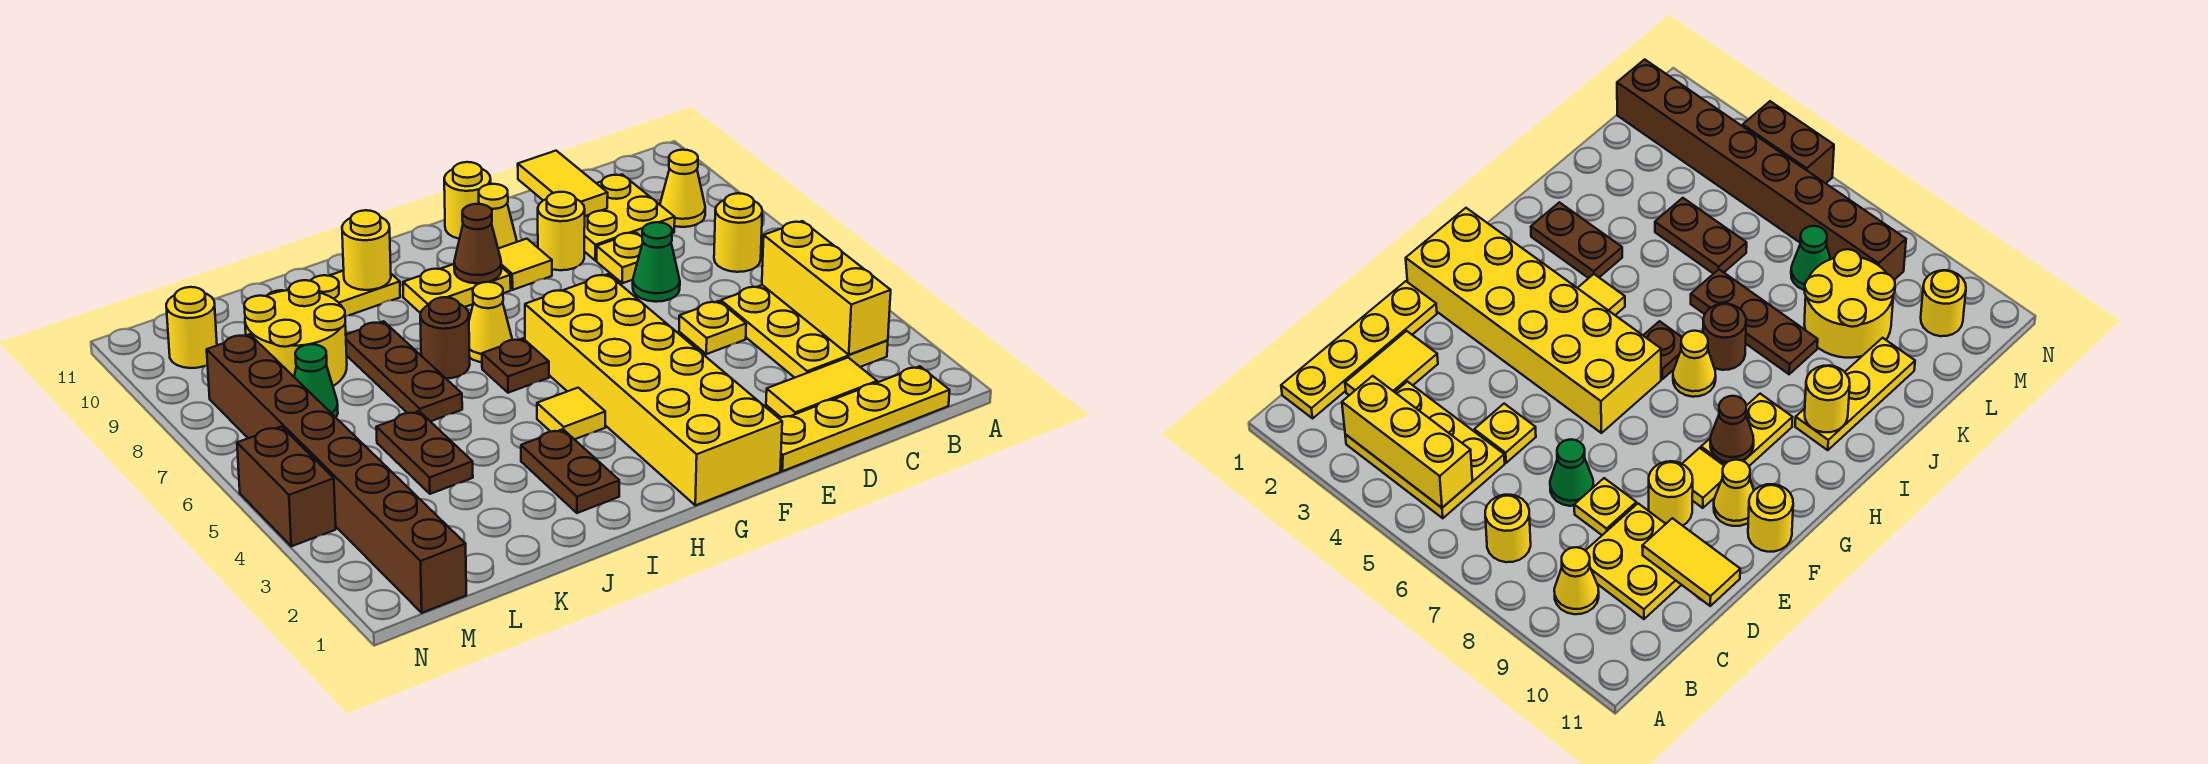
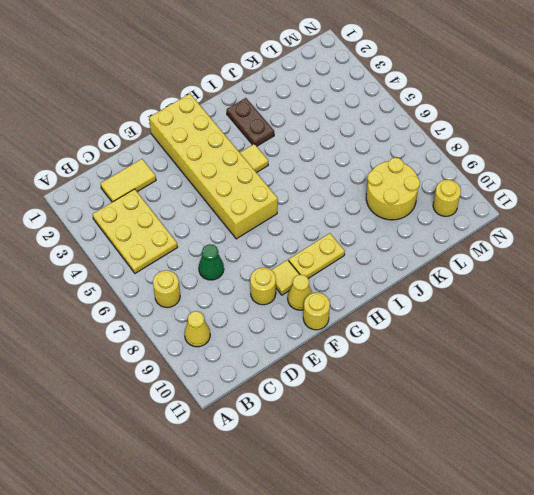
none -> yellow 1x4 plate [779,366,950,471]
none -> yellow 2x2 plate [584,174,675,260]
none -> yellow 1x1 plate [679,301,746,354]
none -> yellow 1x1 plate [597,232,643,283]

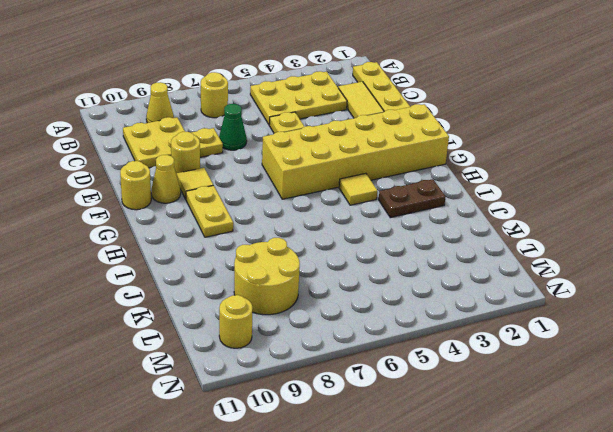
none -> brown 1x1 plate [482,338,549,393]
none -> yellow 1x1 cone [469,282,512,362]
none -> brown 1x1 round brick [420,297,470,379]
none -> yellow 1x3 plate [268,271,400,316]

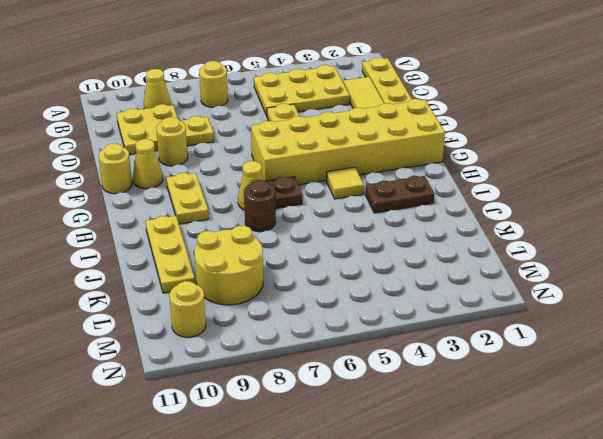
none -> green 1x1 cone [633,222,680,302]
none -> yellow 1x1 tile [498,239,552,290]
none -> brown 1x3 plate [346,321,462,421]
none -> brown 1x2 plate [376,411,473,494]

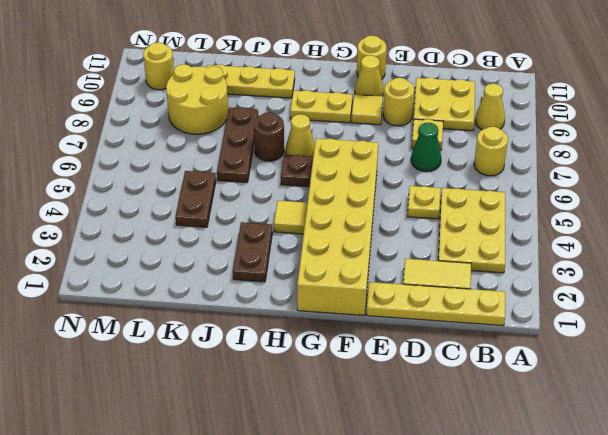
none -> green 1x1 cone [294,344,338,417]
none -> brown 1x8 brick [207,334,466,613]
none -> brown 1x2 brick [237,426,336,546]
none -> yellow 1x3 brick [762,221,891,355]

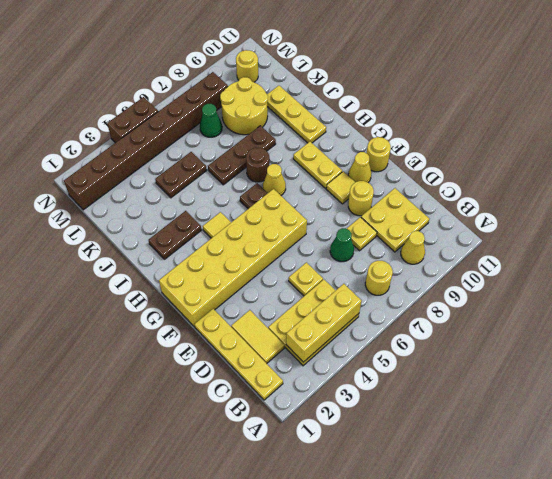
none -> yellow 1x2 tile [518,151,608,216]
none -> brown 1x1 cone [454,204,501,283]
none -> yellow 1x1 round brick [342,210,391,290]

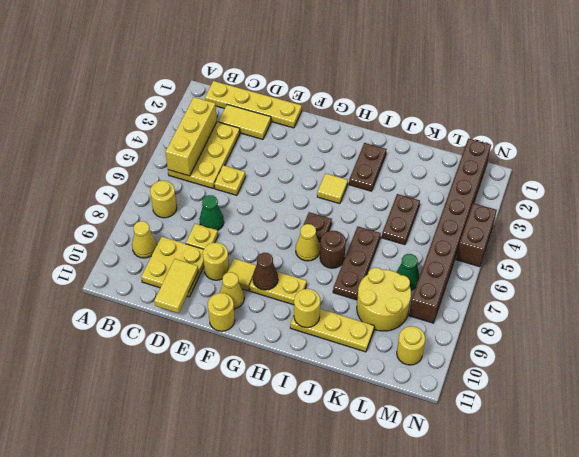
none -> yellow 2x6 brick [525,274,782,505]

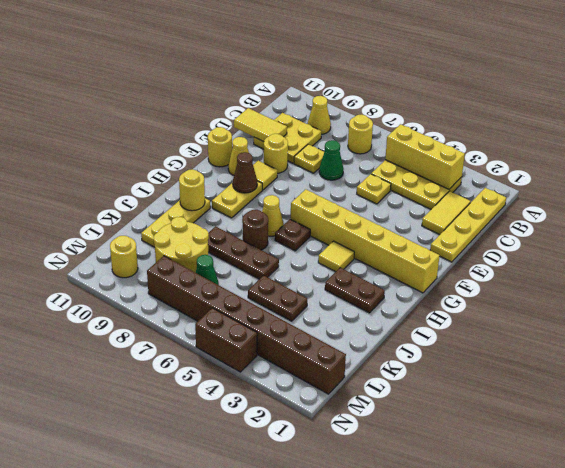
yellow 1x6 brick [291,189,440,293] -> yellow 2x6 brick [525,274,782,505]

